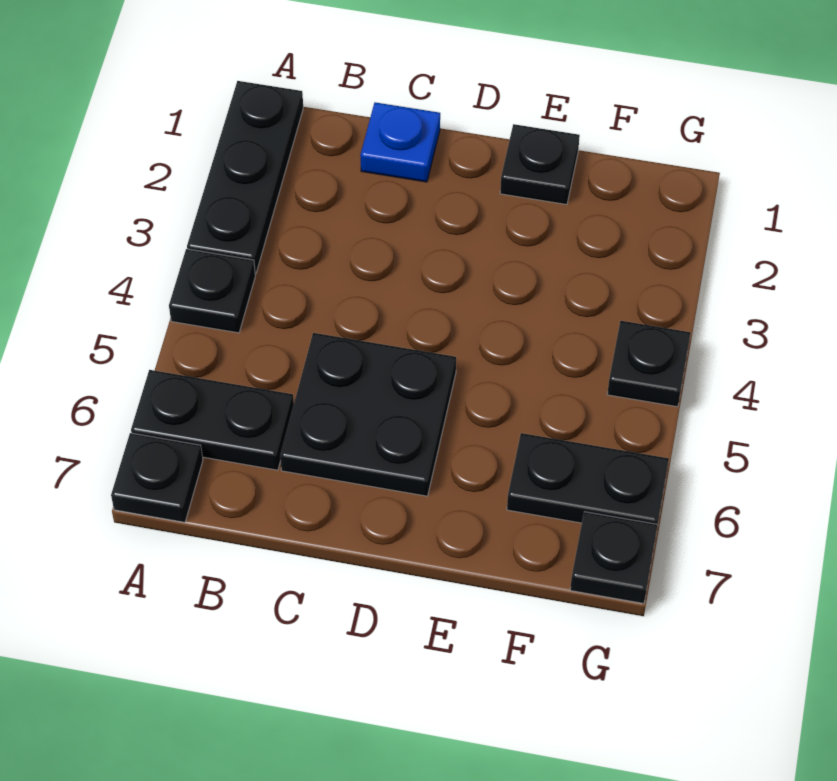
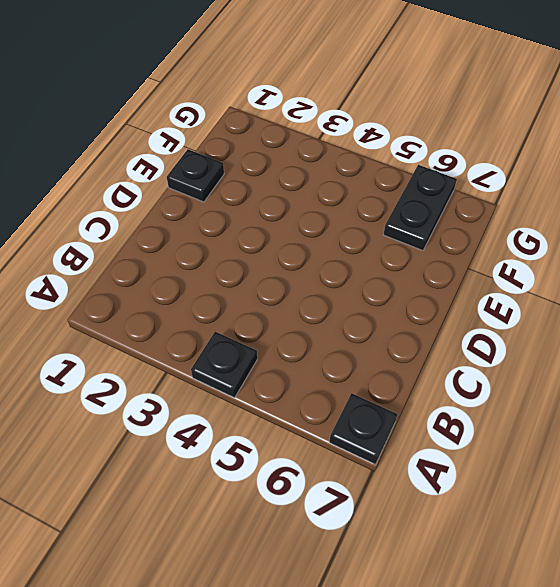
none -> black 1x3 plate [187,81,303,273]
none -> black 1x2 plate [131,370,294,470]

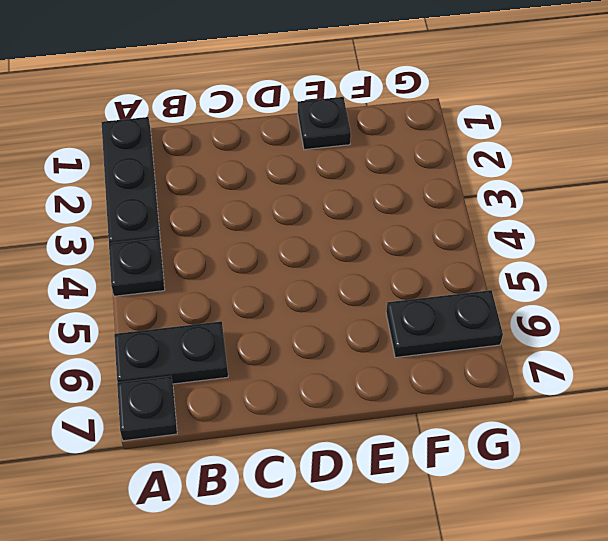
none -> blue 1x1 plate [360,102,440,182]
none -> black 2x2 plate [280,333,456,496]

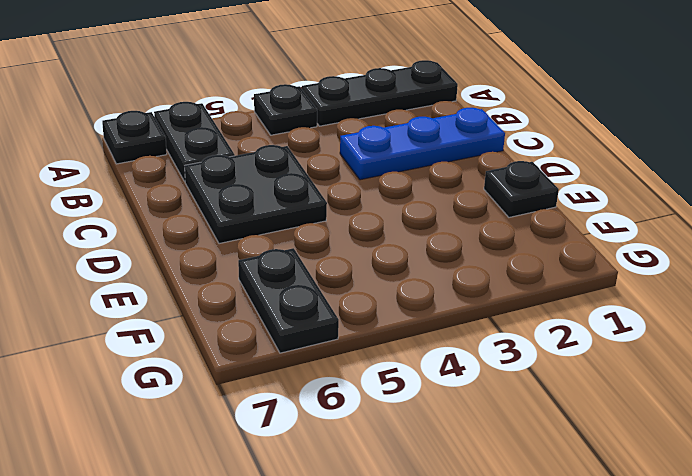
blue 1x3 plate [340,108,505,180] -> blue 1x1 plate [360,102,440,182]
none -> black 1x1 plate [607,321,691,407]
none -> black 1x1 plate [570,512,658,604]

